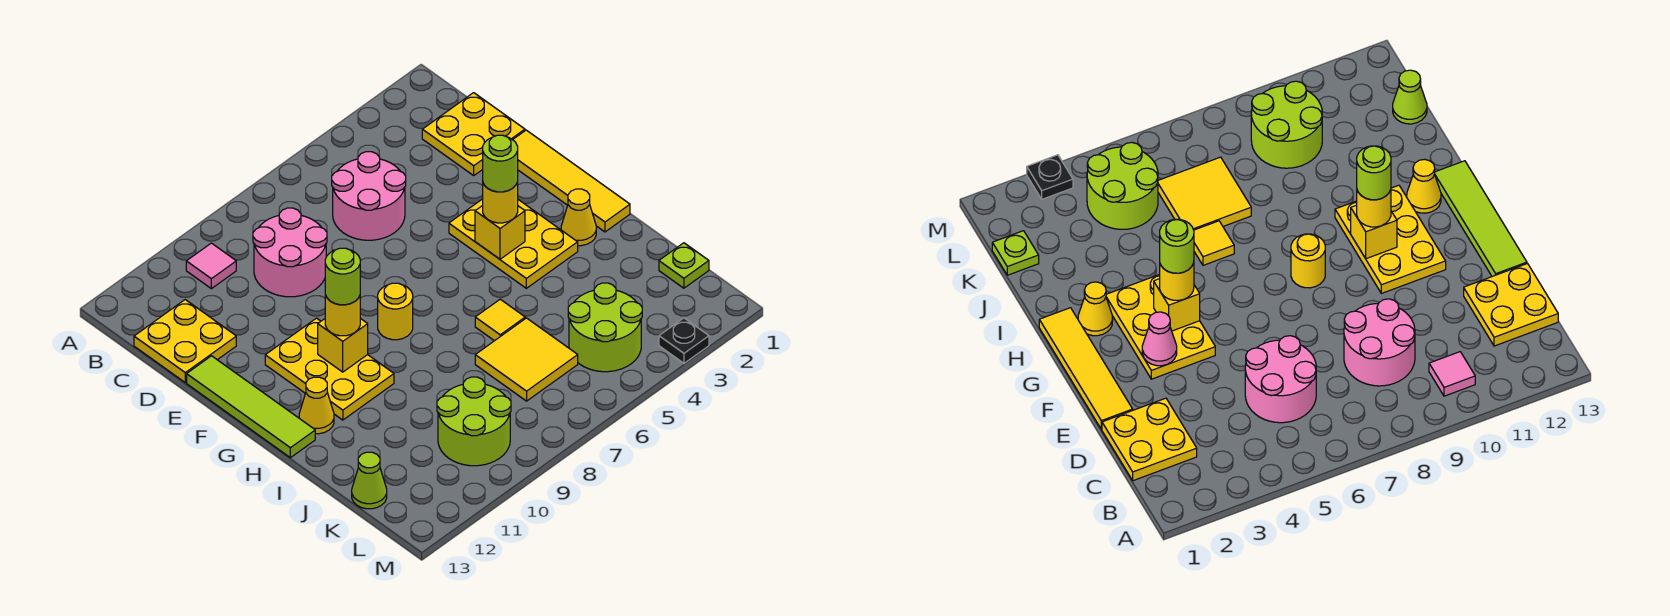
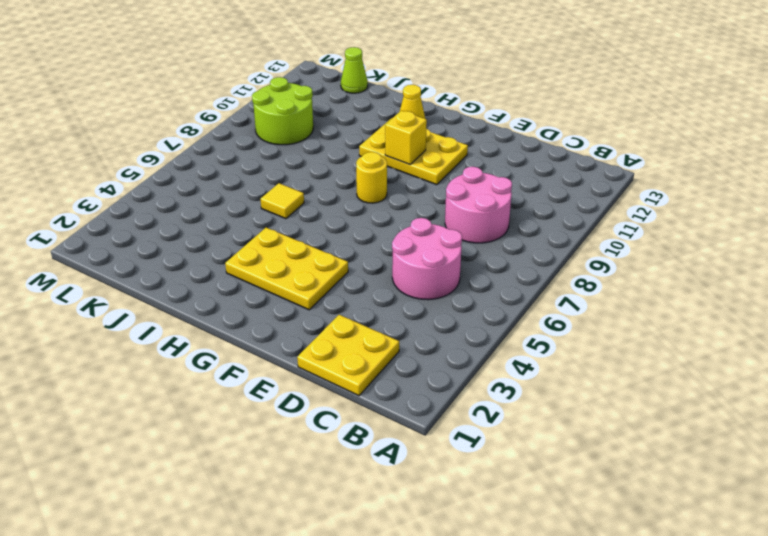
none -> pink 1x1 tile [186,243,236,289]
none -> yellow 2x2 plate [134,300,236,382]
none -> yellow 1x4 tile [513,130,630,232]

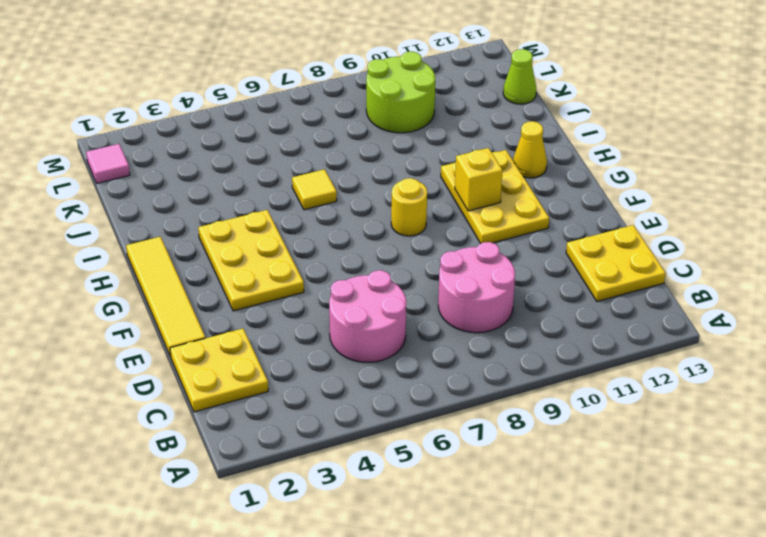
pink 1x1 tile [86,144,130,183] -> pink 1x1 tile moved to [186,243,236,289]
none -> lime 1x4 tile [187,356,315,458]
none -> yellow 1x1 cone [561,189,596,246]
none -> yellow 2x2 tile [475,318,578,401]

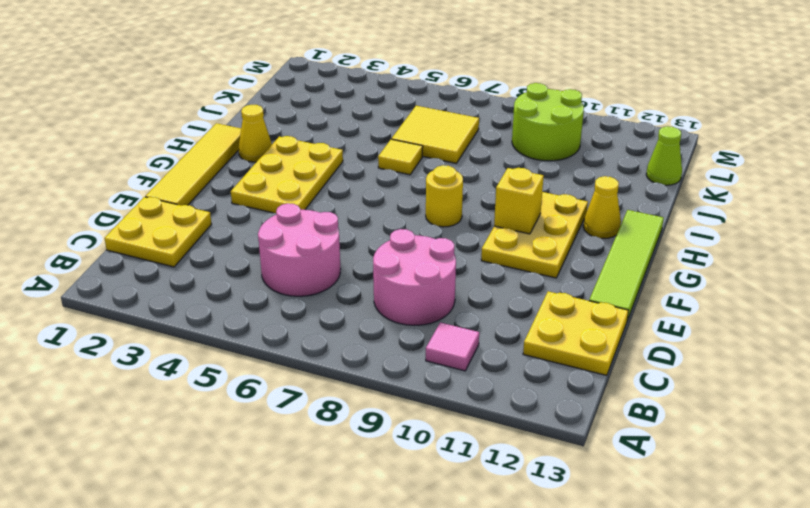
none -> lime 1x1 plate [659,243,709,288]
none -> lime 2x2 round brick [568,283,642,372]
none -> black 1x1 plate [659,318,709,363]

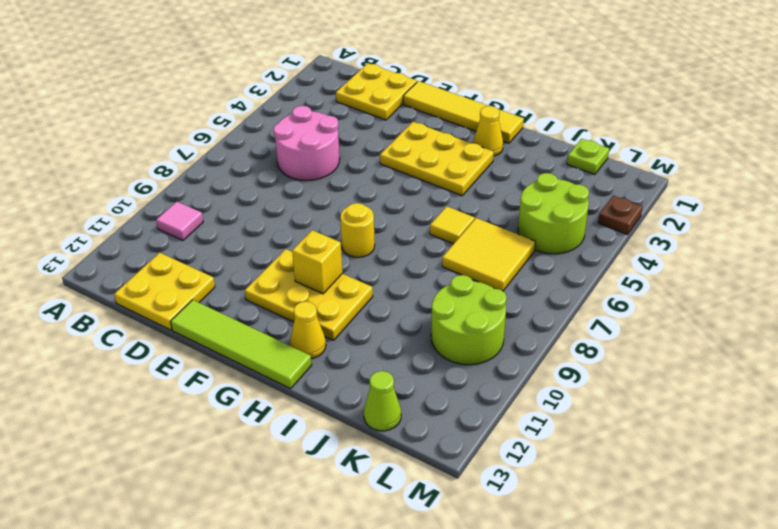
brown 1x1 plate [598,196,642,234] -> black 1x1 plate [659,318,709,363]
none -> pink 2x2 round brick [253,208,327,297]
none -> pink 1x1 cone [1142,312,1177,366]
none -> yellow 1x1 brick [475,205,525,259]

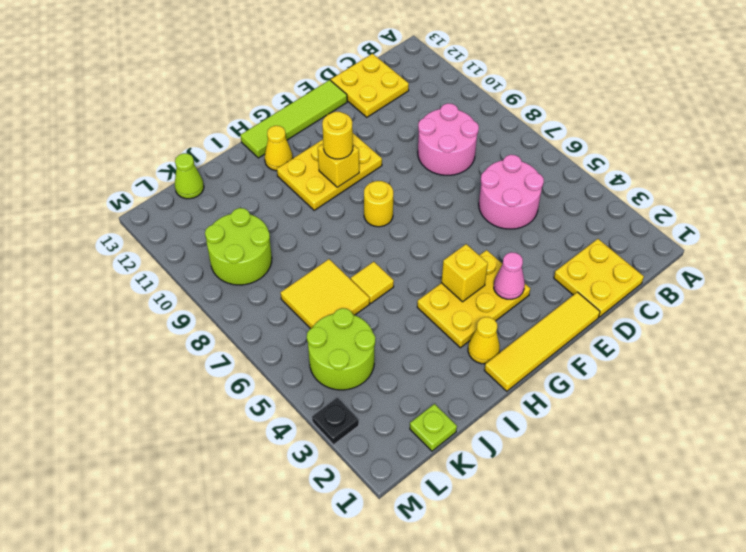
none -> pink 1x1 tile [186,243,236,289]
none -> yellow 1x1 round brick [483,182,518,223]
none -> lime 1x1 round brick [483,135,518,192]

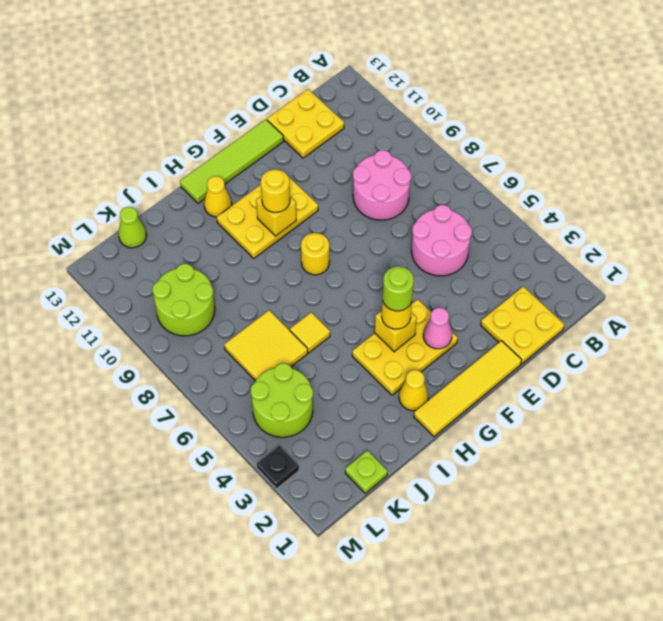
none -> pink 1x1 tile [186,243,236,289]
none -> lime 1x1 round brick [325,248,360,305]

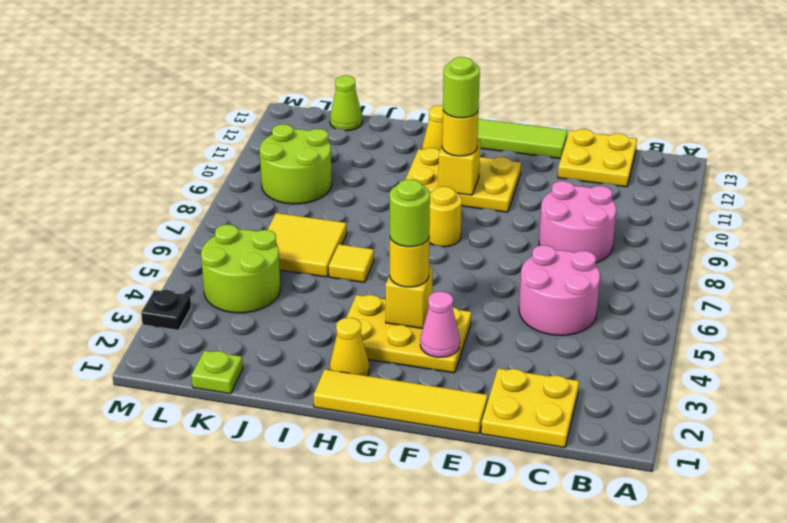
none -> pink 1x1 tile [186,243,236,289]

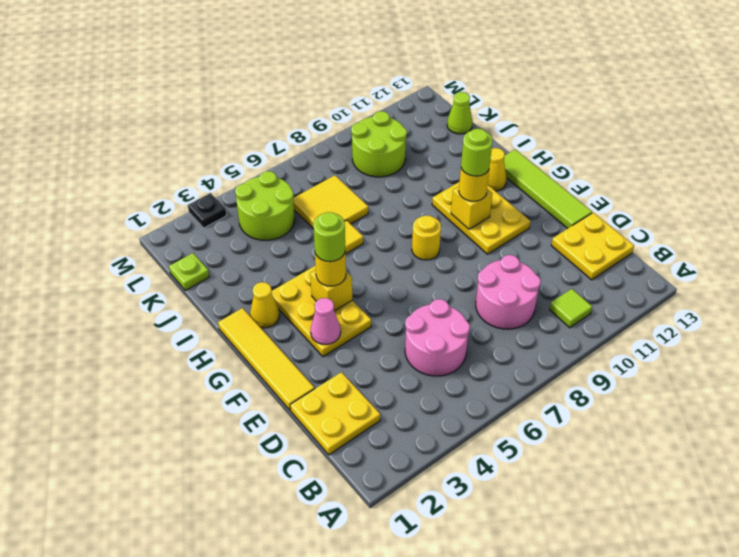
lime 1x1 tile [549,289,592,328] -> pink 1x1 tile [186,243,236,289]

